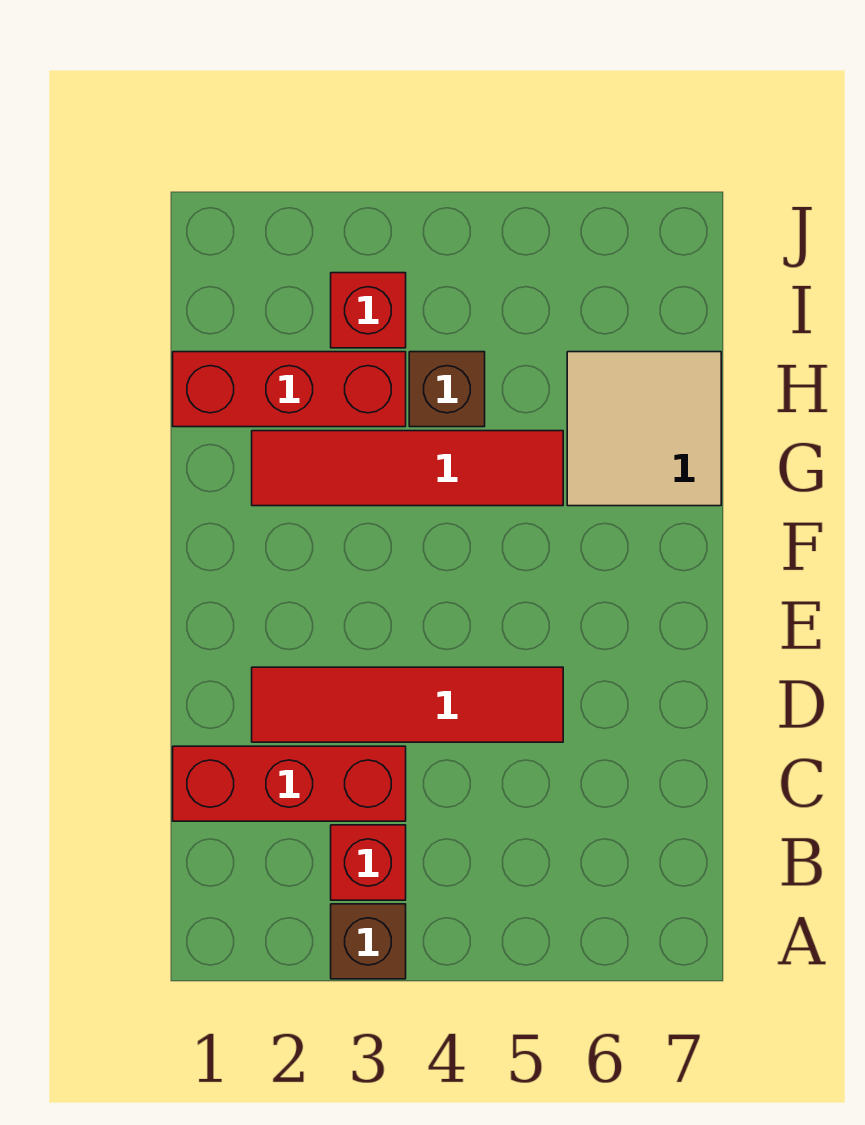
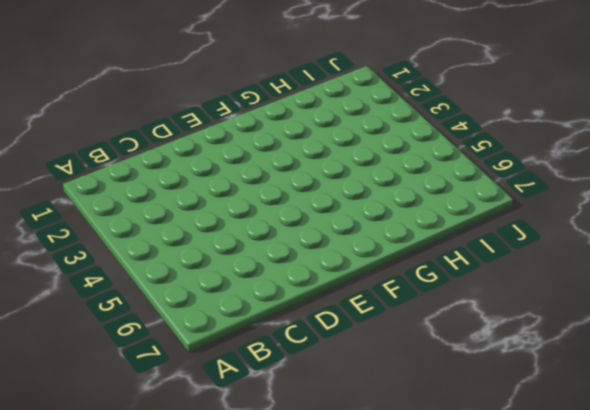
none -> brown 1x1 brick [331,904,406,979]
none -> red 1x1 brick [331,825,406,900]

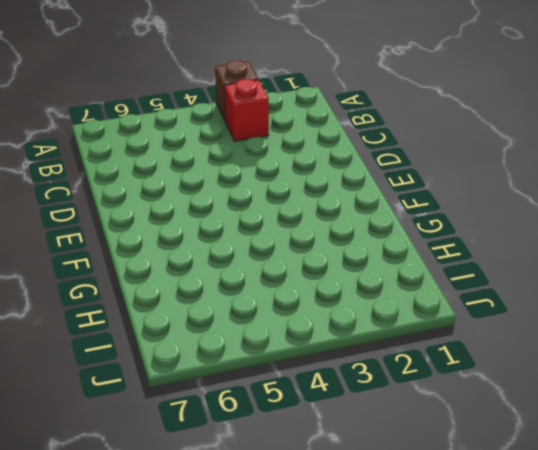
none -> red 1x3 brick [173,746,406,821]
none -> red 1x4 tile [252,667,563,742]

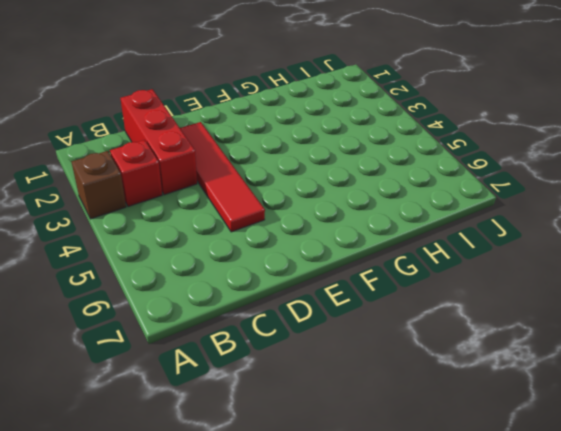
none -> red 1x4 tile [252,431,563,506]
none -> tan 2x2 tile [567,352,721,506]

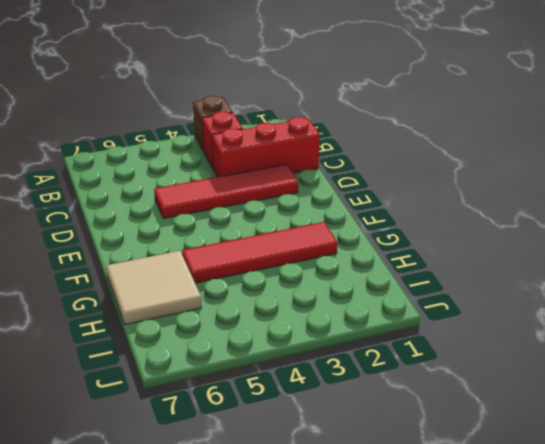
none -> red 1x3 brick [173,352,406,427]
none -> brown 1x1 brick [409,352,485,427]

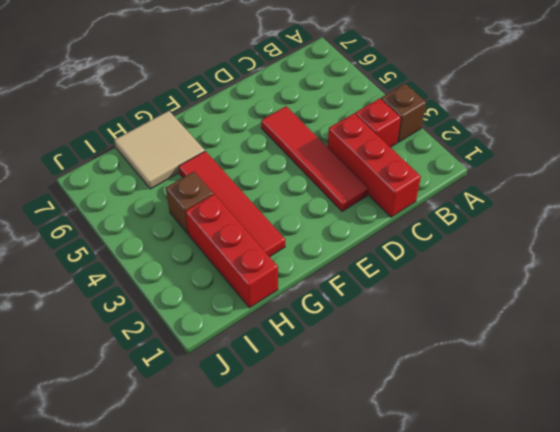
none -> red 1x1 brick [331,273,406,348]

